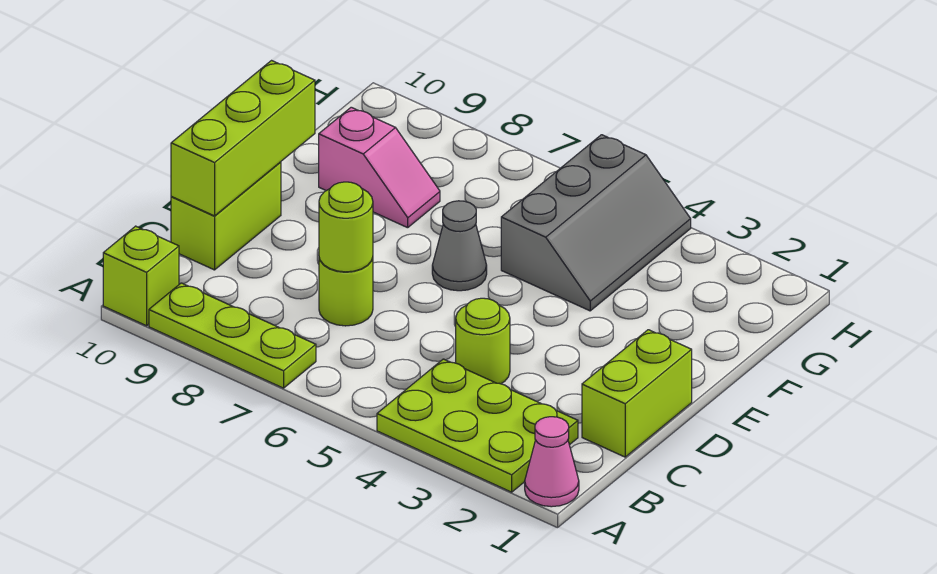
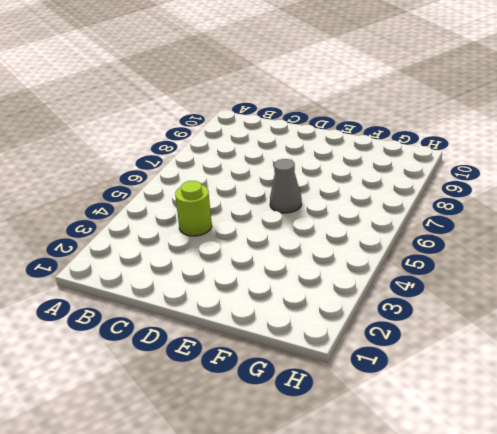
none -> pink 1x1 cone [525,417,579,507]
none -> lime 2x3 plate [377,359,578,492]
none -> lime 1x3 plate [149,283,316,388]

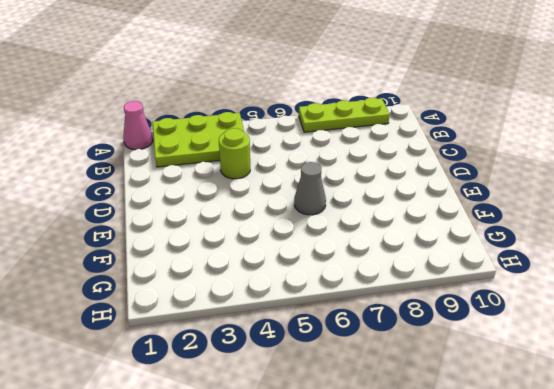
none -> lime 1x1 brick [103,226,179,326]
none -> lime 1x2 brick [582,330,692,457]
none -> lime 1x1 round brick [319,258,373,326]

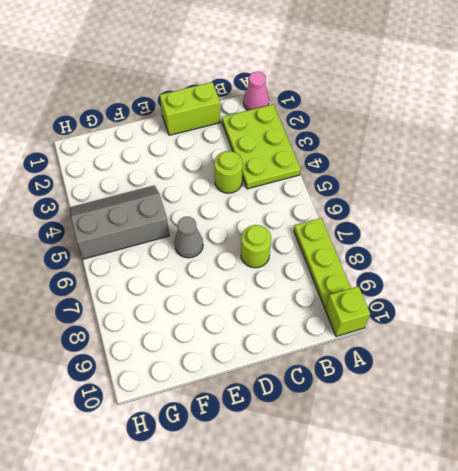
none -> lime 1x2 brick [171,162,281,270]
none -> pink 1x2 slope [319,107,440,228]
none -> lime 1x1 round brick [319,182,373,272]

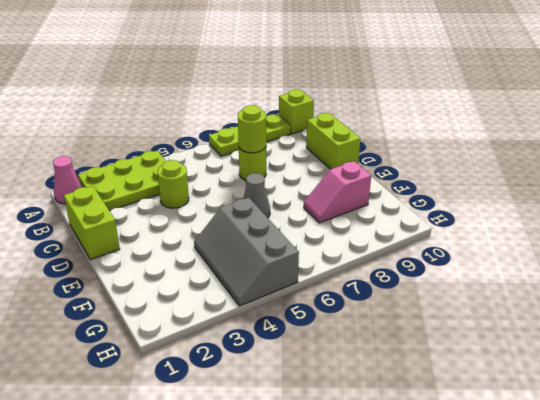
none -> lime 1x3 brick [171,61,315,216]

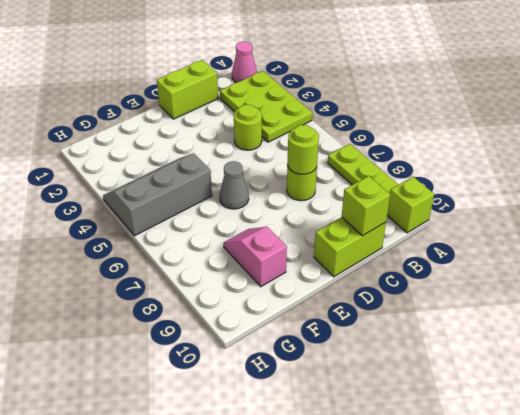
lime 1x1 brick [342,176,390,236] -> lime 1x3 brick [171,61,315,216]

